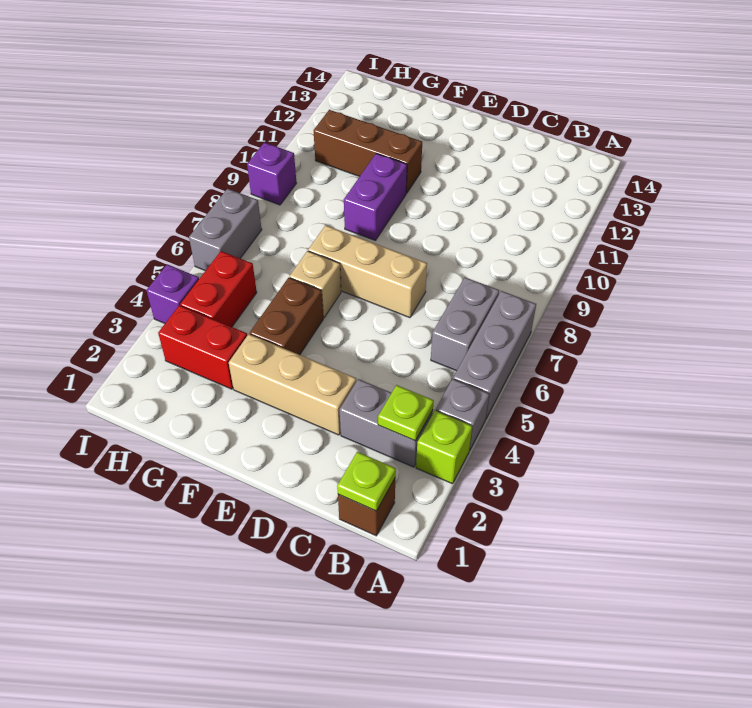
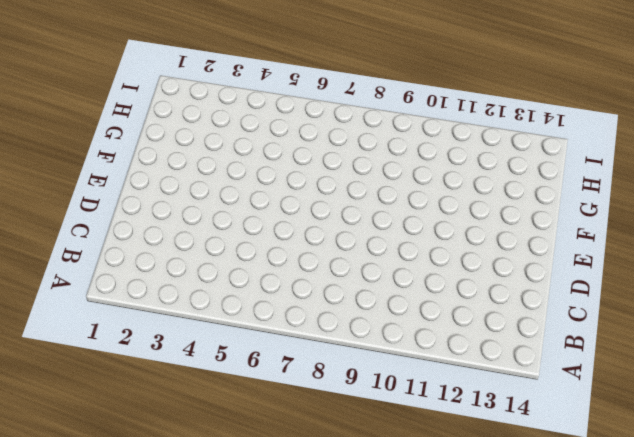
none -> lime 1x1 brick [416,411,472,484]
none -> grey 1x1 brick [436,379,489,450]
none -> grey 1x3 brick [453,291,536,418]

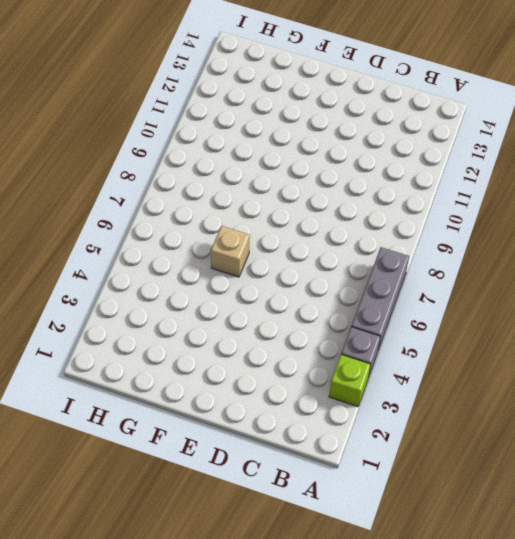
none -> brown 1x1 brick [338,479,395,536]
none -> grey 1x2 brick [340,379,433,467]
none -> grey 1x2 brick [431,277,499,371]

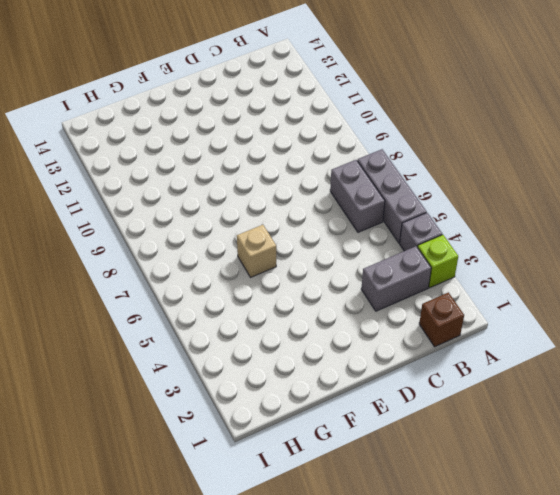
none -> tan 1x3 brick [229,334,356,435]
none -> tan 1x3 brick [308,225,427,318]
none -> brown 1x2 brick [250,278,323,355]

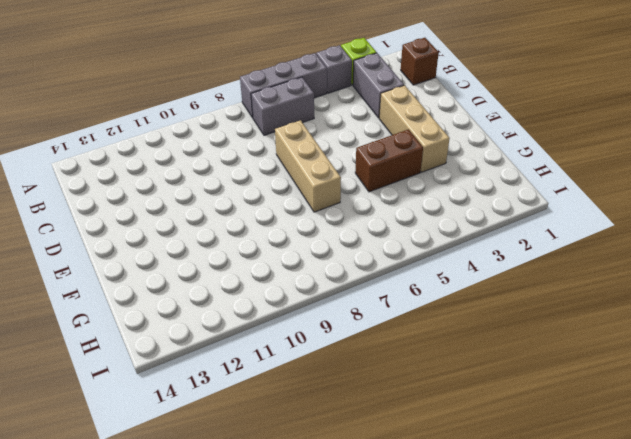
none -> tan 1x1 brick [289,251,341,318]
none -> purple 1x2 brick [344,153,407,241]
none -> brown 1x3 brick [314,110,422,193]

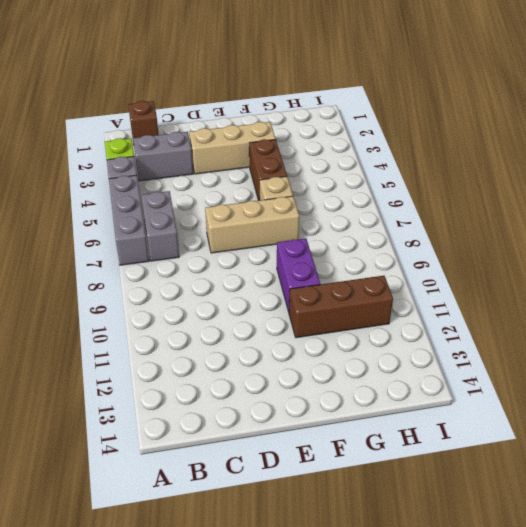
none -> red 1x2 brick [158,306,247,389]
none -> red 1x2 brick [180,251,257,327]
none -> purple 1x1 brick [147,265,199,323]

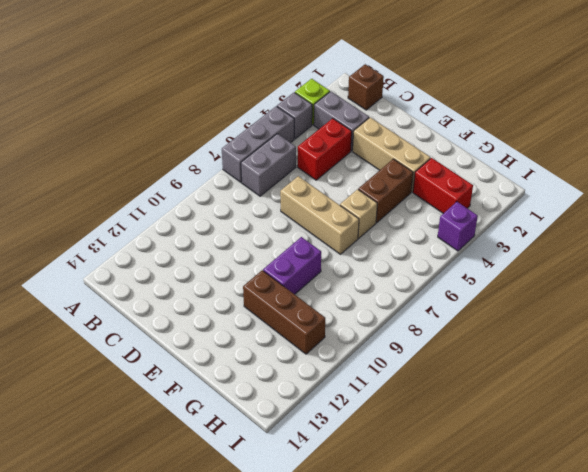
red 1x2 brick [298,118,352,180] -> red 1x2 brick moved to [180,251,257,327]
none -> grey 1x2 brick [189,189,262,271]
none -> purple 1x1 brick [247,142,296,205]
none -> lime 1x1 plate [337,452,396,511]

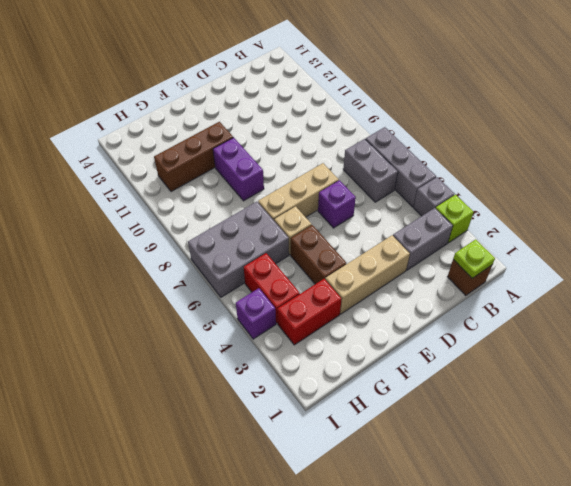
purple 1x1 brick [318,180,356,228] -> purple 1x1 brick moved to [247,142,296,205]
grey 2x3 brick [188,202,289,297] -> grey 1x2 brick [189,189,262,271]
none -> lime 1x1 plate [378,385,434,441]

